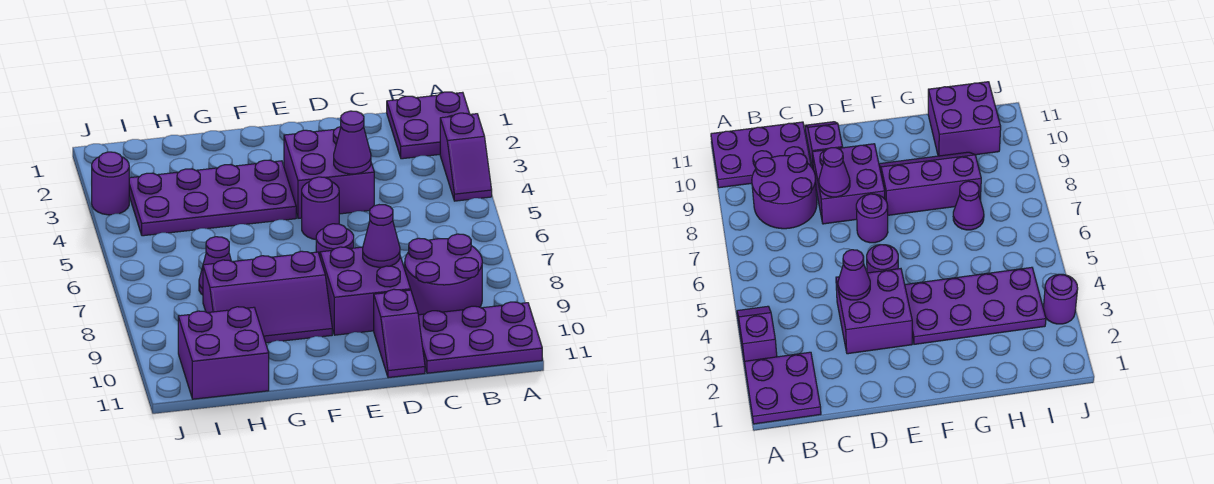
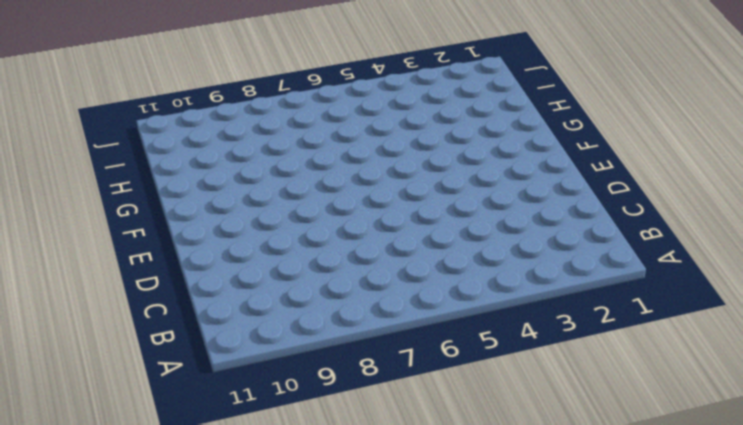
none -> purple 2x2 plate [387,92,470,159]
none -> purple 1x2 slope [440,113,492,201]
none -> purple 2x3 plate [418,302,542,373]

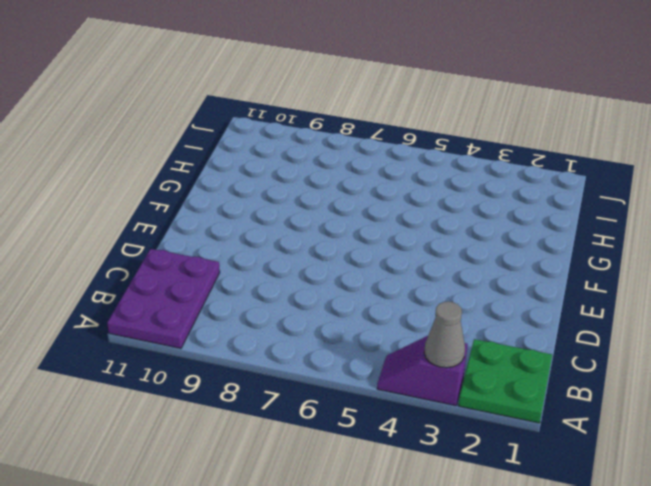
green 2x2 plate [458,339,552,423] -> purple 2x2 plate [387,92,470,159]
grey 1x1 cone [424,302,465,368] -> none
none -> purple 2x2 round brick [405,234,482,315]
none -> purple 2x2 brick [284,127,374,218]
none -> purple 2x2 brick [320,247,411,335]

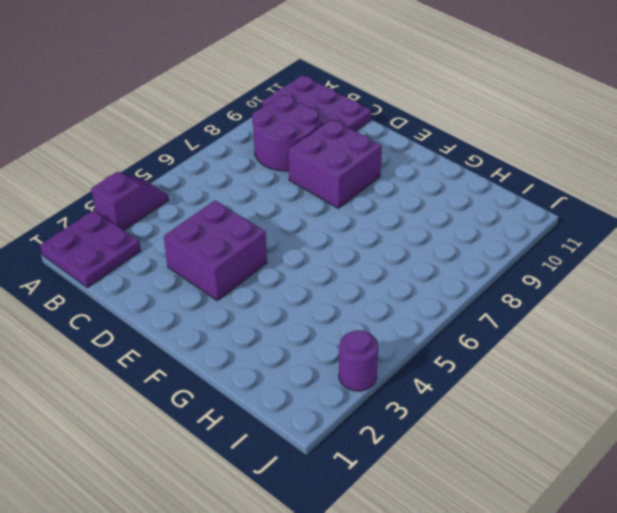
none -> purple 1x2 slope [374,289,425,378]
none -> purple 1x1 round brick [302,177,339,239]
none -> purple 1x1 round brick [316,224,354,256]

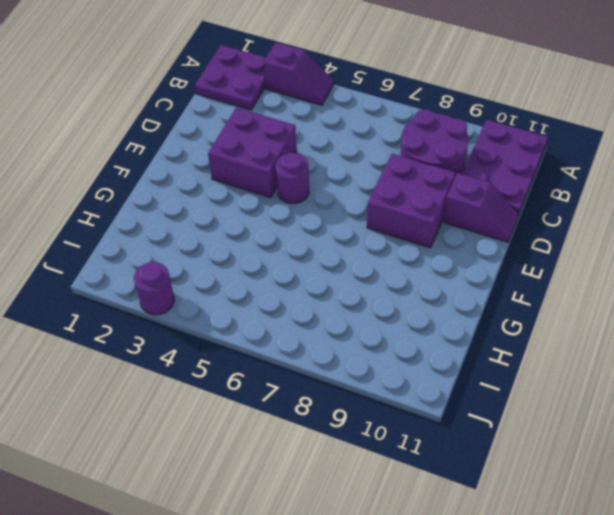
none -> purple 1x1 round brick [316,224,354,256]
none -> purple 2x4 plate [129,160,296,236]
none -> purple 2x3 slope [203,251,332,343]

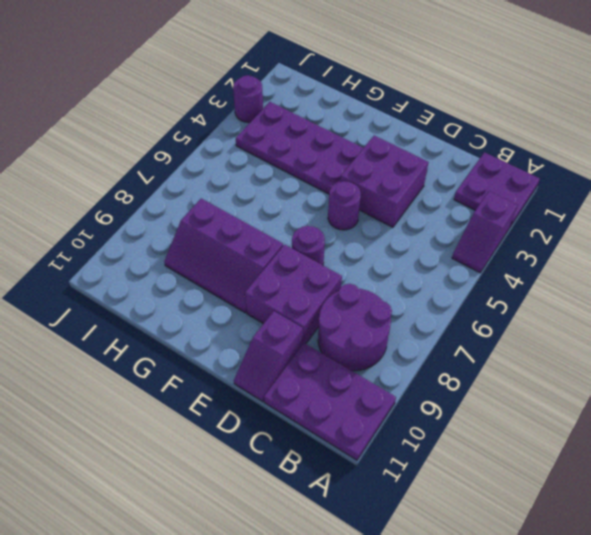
none -> purple 1x1 cone [199,237,231,295]
none -> purple 2x2 brick [178,307,269,399]
none -> purple 1x1 cone [334,111,371,174]

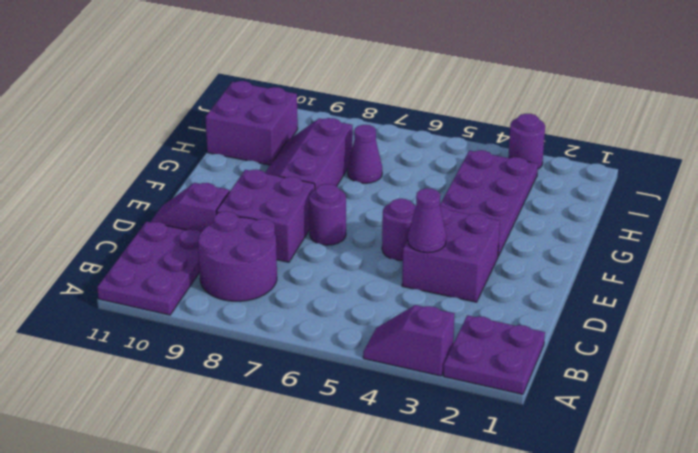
none -> purple 1x1 cone [363,205,400,267]

